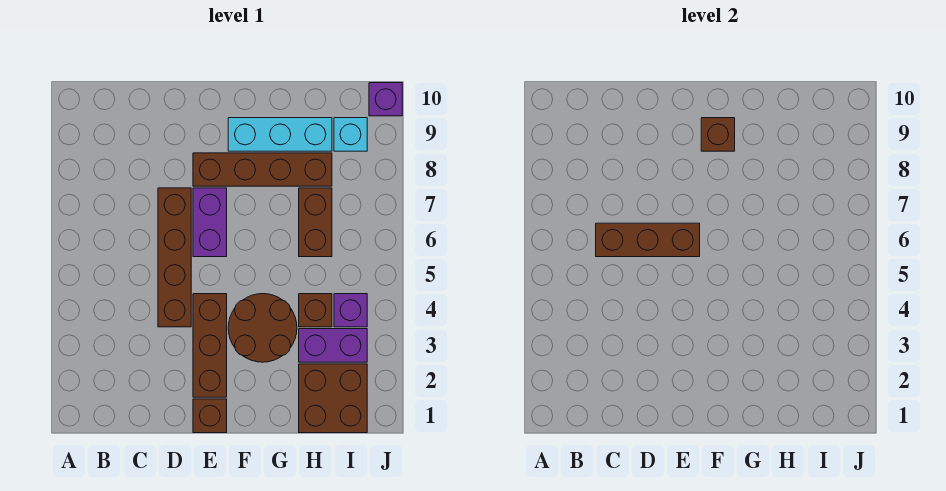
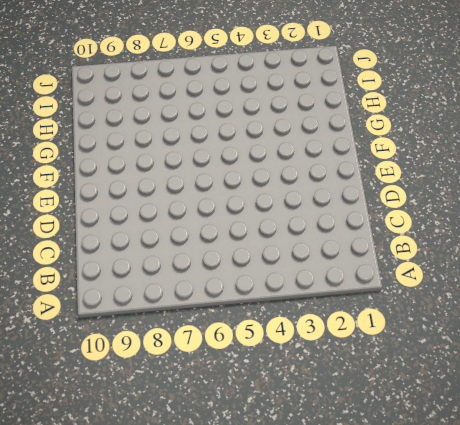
none -> brown 1x4 brick [158,188,191,327]
none -> brown 1x1 brick [193,399,227,433]
none -> brown 1x3 brick [193,294,227,397]

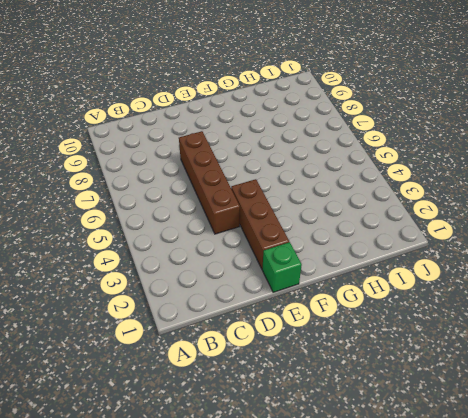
green 1x1 brick [262,242,302,292] -> brown 1x1 brick [193,399,227,433]
none -> purple 1x2 brick [193,188,227,257]
none -> brown 1x4 brick [193,153,332,186]
none -> brown 2x2 round brick [228,294,297,362]

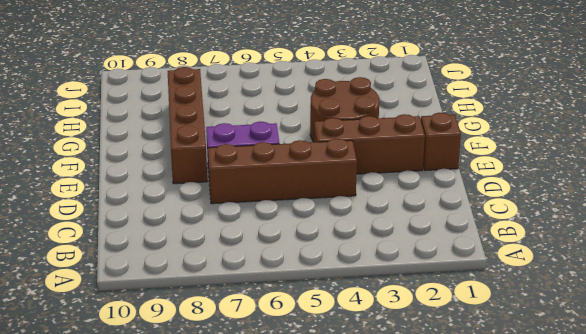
none -> cyan 1x3 brick [228,118,332,151]
none -> brown 2x2 brick [299,364,367,433]
none -> purple 1x2 brick [299,329,367,362]

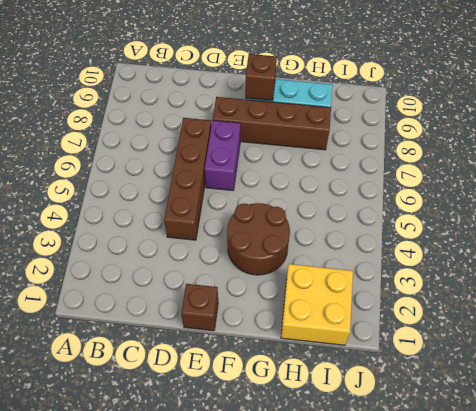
yellow 2x2 brick [281,264,353,345] -> brown 2x2 brick [299,364,367,433]
none -> brown 1x3 brick [193,294,227,397]
none -> purple 1x2 brick [299,329,367,362]
none -> brown 1x1 brick [299,294,332,327]

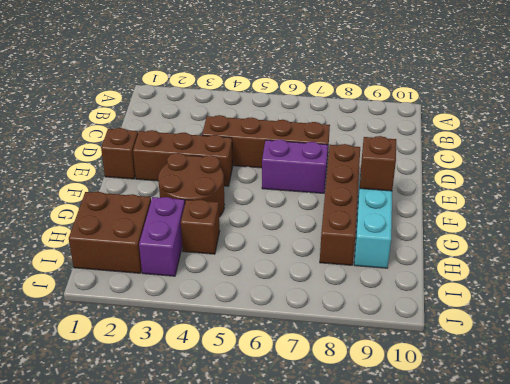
none -> brown 1x2 brick [299,188,332,257]
none -> purple 1x1 brick [334,294,367,327]
none -> cyan 1x1 brick [334,118,367,151]

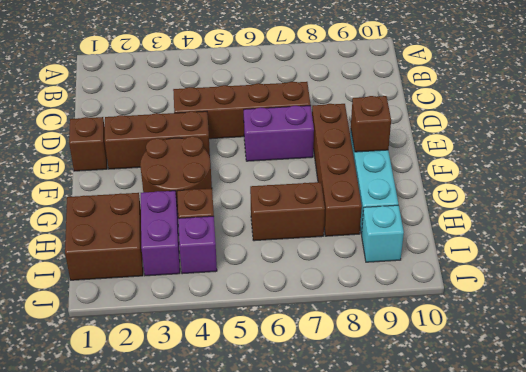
none -> purple 1x1 brick [369,83,402,116]
none -> brown 1x3 brick [596,223,700,257]

